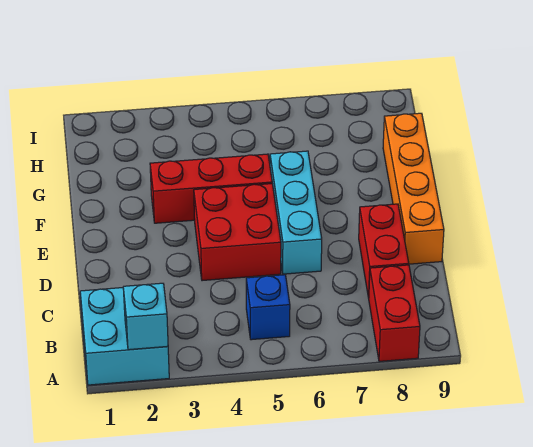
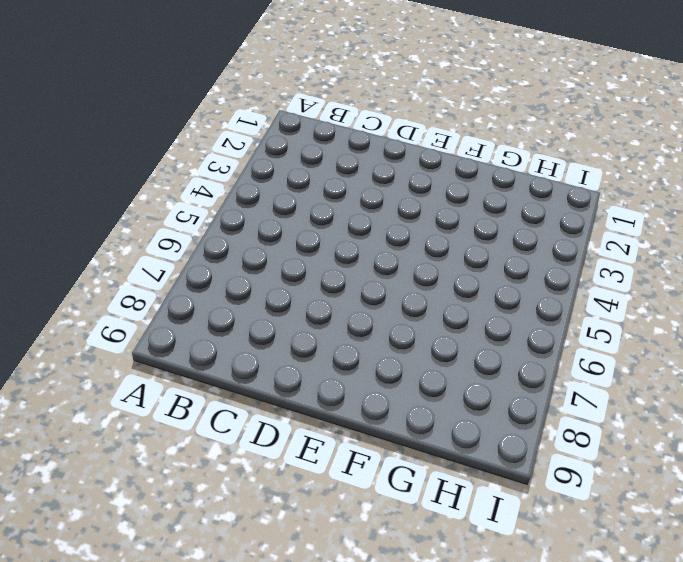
none -> cyan 2x2 brick [80,288,169,385]
none -> red 1x2 brick [369,265,420,361]

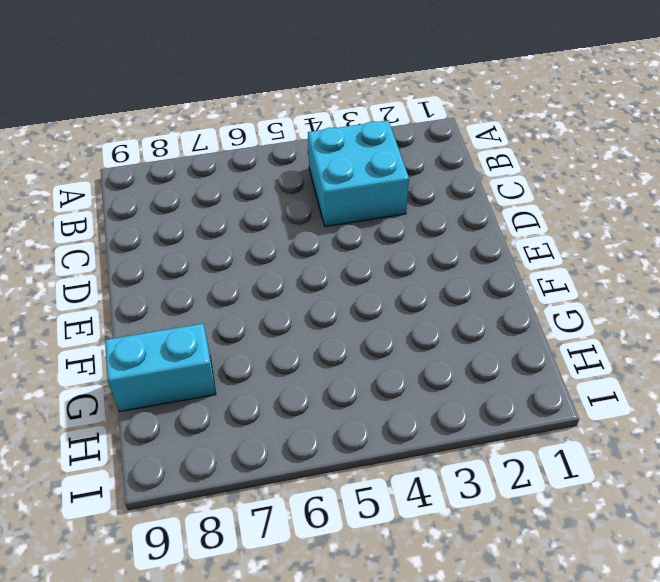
cyan 2x2 brick [308,121,409,227] -> cyan 2x2 brick moved to [80,288,169,385]
cyan 1x2 brick [105,324,216,412] -> orange 1x4 brick [383,113,444,264]
none -> red 1x2 brick [369,265,420,361]
none -> blue 1x1 brick [246,275,290,340]

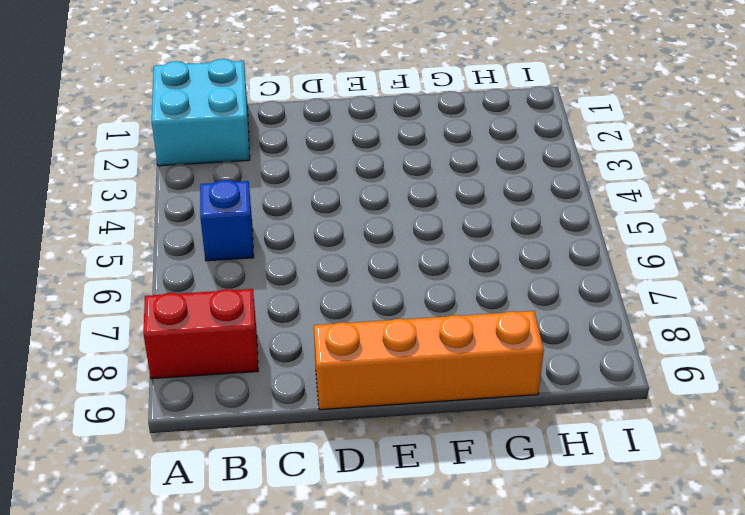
none -> red 1x2 brick [359,204,409,298]
none -> red 2x2 brick [194,184,281,281]

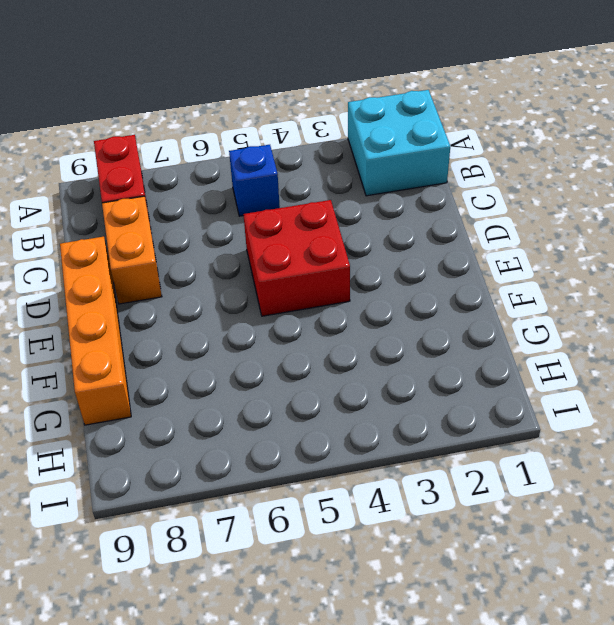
orange 1x2 brick [102,196,162,304] -> red 1x2 brick [359,204,409,298]
none -> cyan 1x3 brick [270,151,322,274]
none -> red 1x3 brick [150,154,272,223]

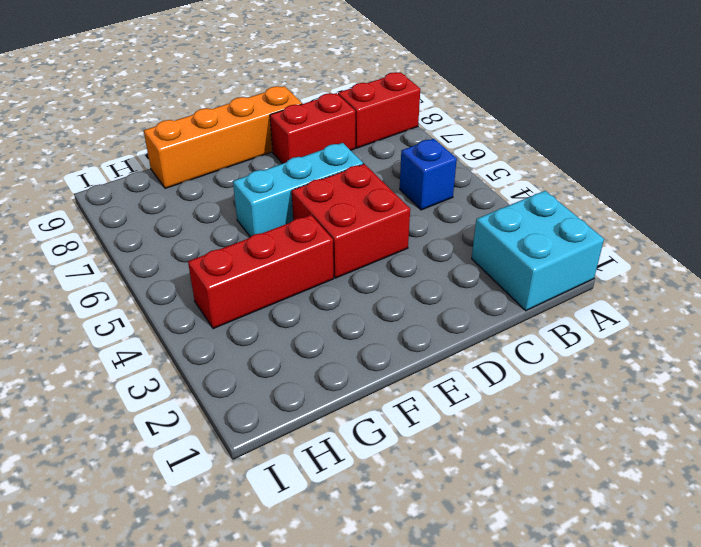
red 1x3 brick [188,215,334,329] -> red 1x3 brick turned to [150,154,272,223]
none -> cyan 1x1 brick [123,283,168,350]

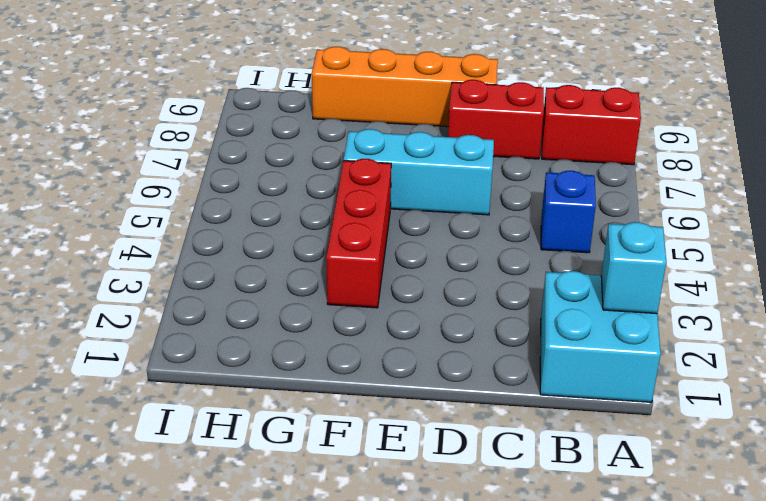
none -> red 2x2 brick [194,184,281,281]

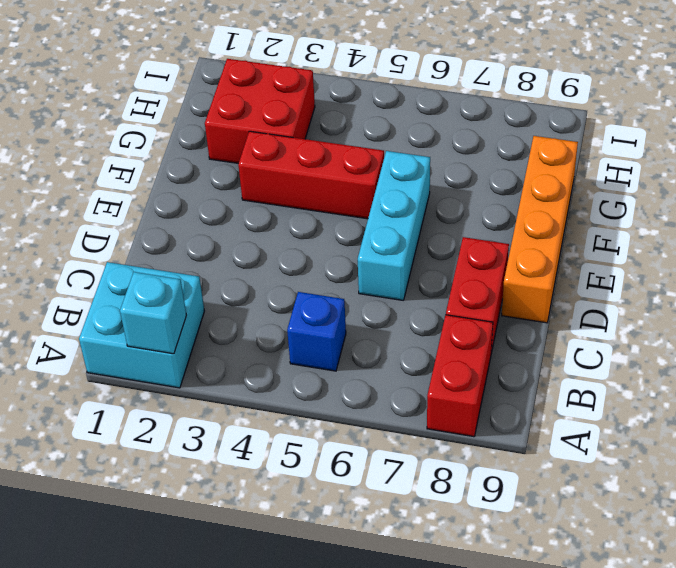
red 2x2 brick [205,59,315,163] -> red 2x2 brick moved to [194,184,281,281]

